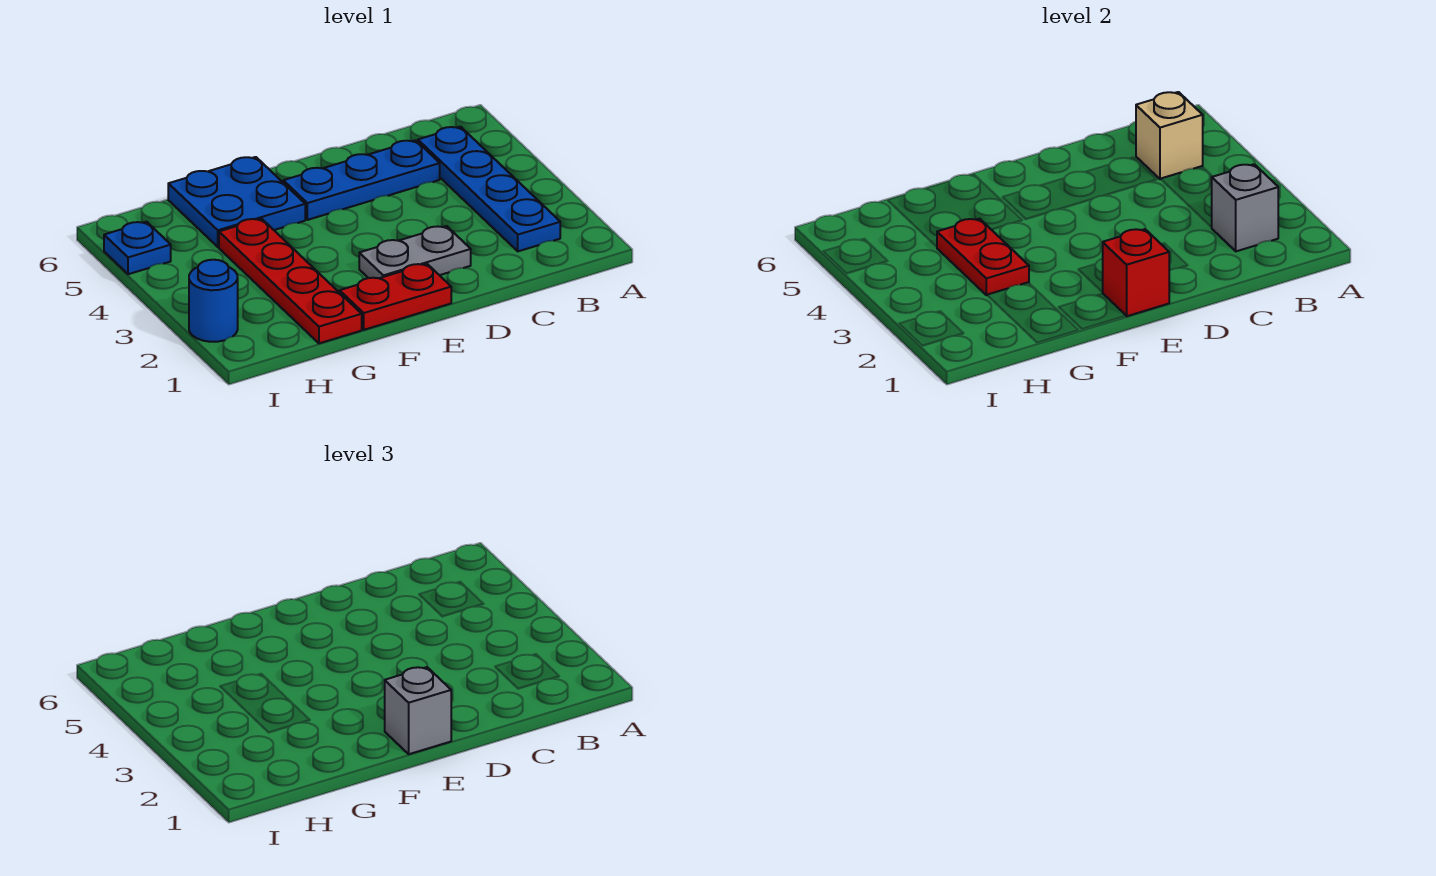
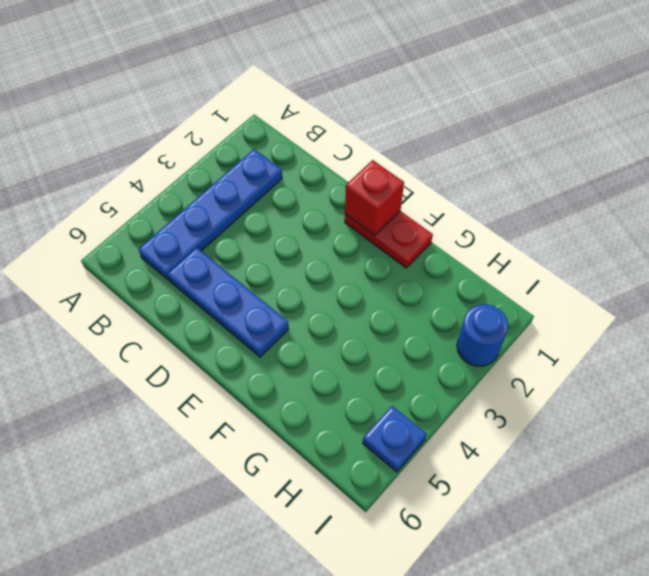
none -> grey 1x2 plate [359,226,471,278]
none -> blue 2x2 plate [168,157,305,247]
none -> red 1x4 plate [219,219,362,343]

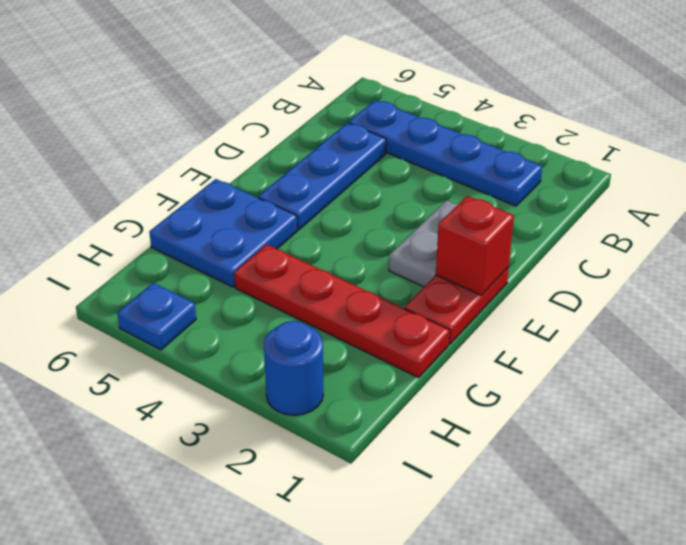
none -> grey 1x1 brick [1212,164,1278,251]
none -> tan 1x1 brick [1136,92,1203,179]
none -> red 1x2 plate [937,219,1029,295]

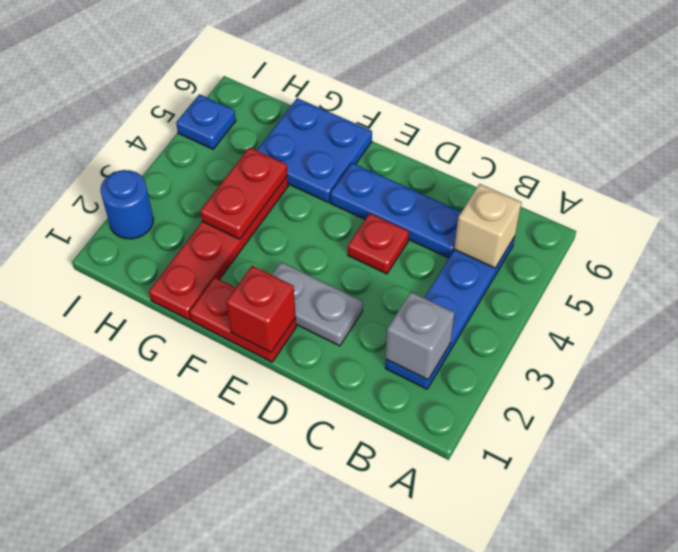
red 1x1 plate [348,214,409,274] -> none
none -> grey 1x1 brick [385,667,451,754]

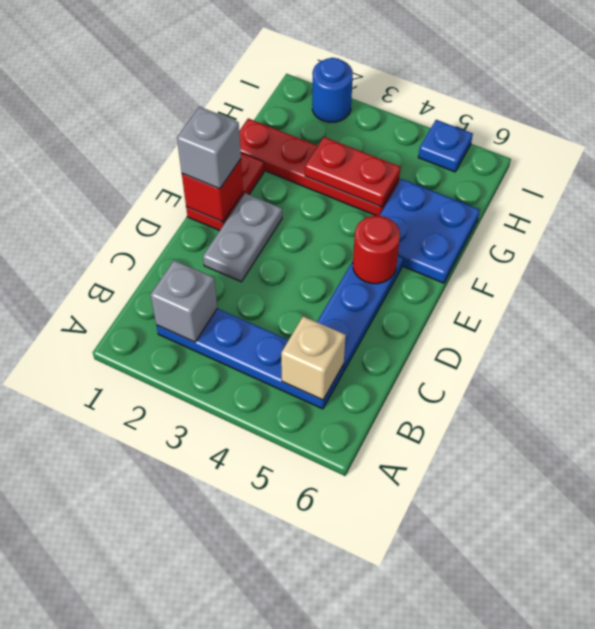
red 1x1 round brick [353,216,400,284] -> none

